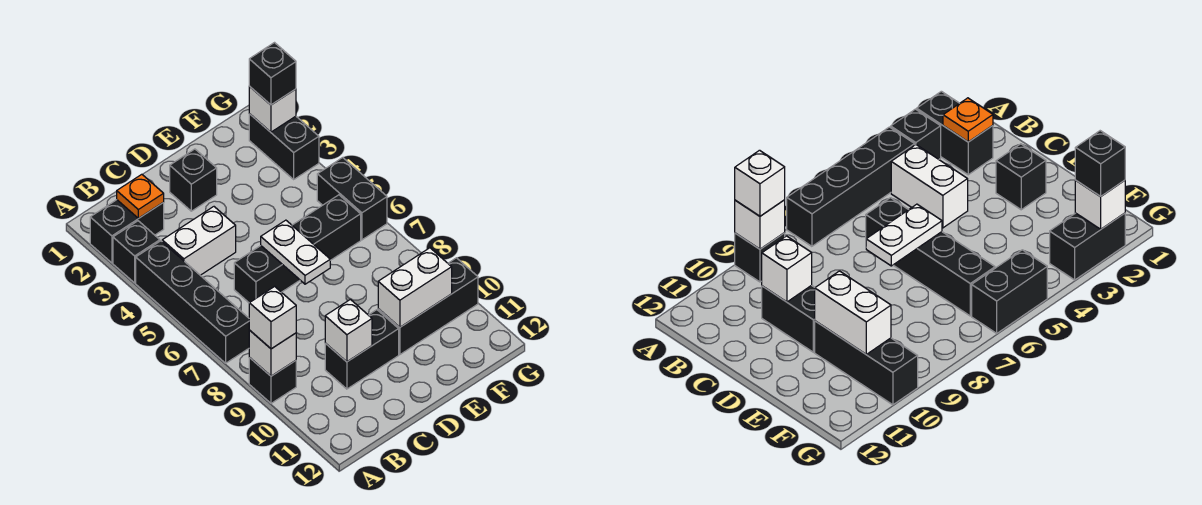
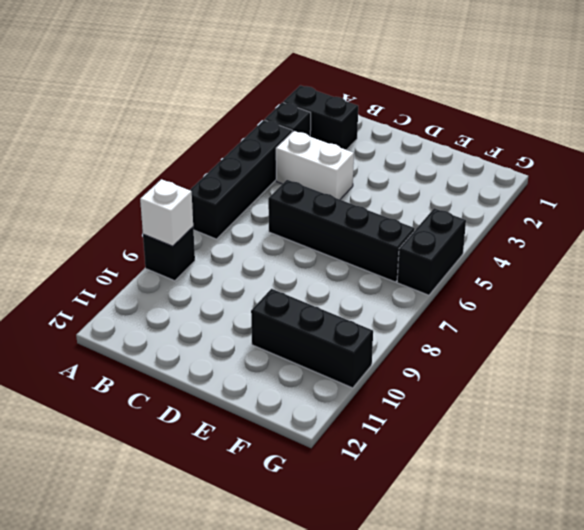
none -> black 1x2 brick [325,310,399,389]
none -> black 1x1 brick [170,149,217,211]
none -> black 1x2 brick [249,114,319,179]

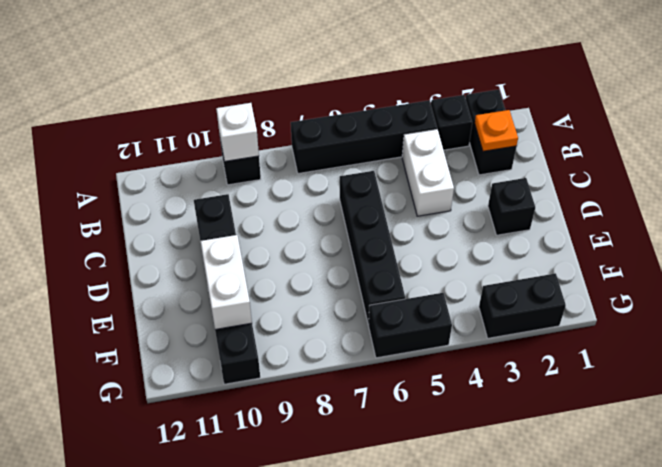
none -> white 1x1 brick [325,299,372,362]
none -> white 1x2 plate [261,220,330,284]
none -> white 1x1 brick [249,86,296,132]

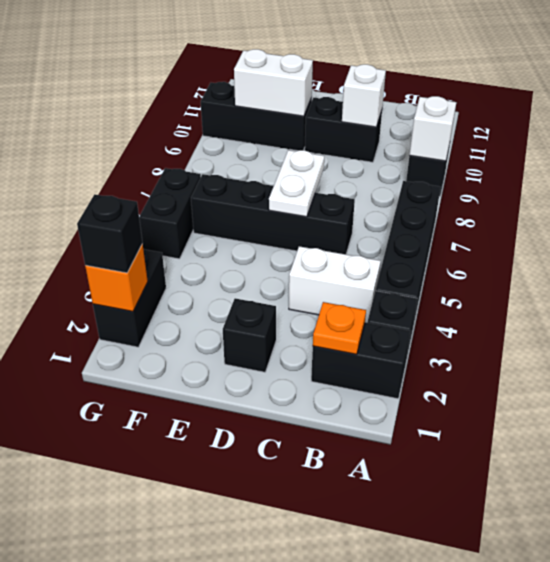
orange 1x1 brick [85,244,148,312] -> white 1x1 brick [249,86,296,132]
none -> white 1x1 brick [249,286,296,349]

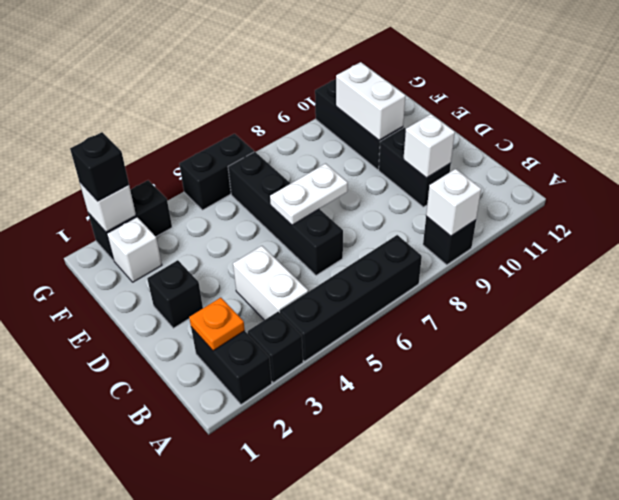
white 1x1 brick [107,217,162,282] -> white 1x1 brick moved to [249,286,296,349]

